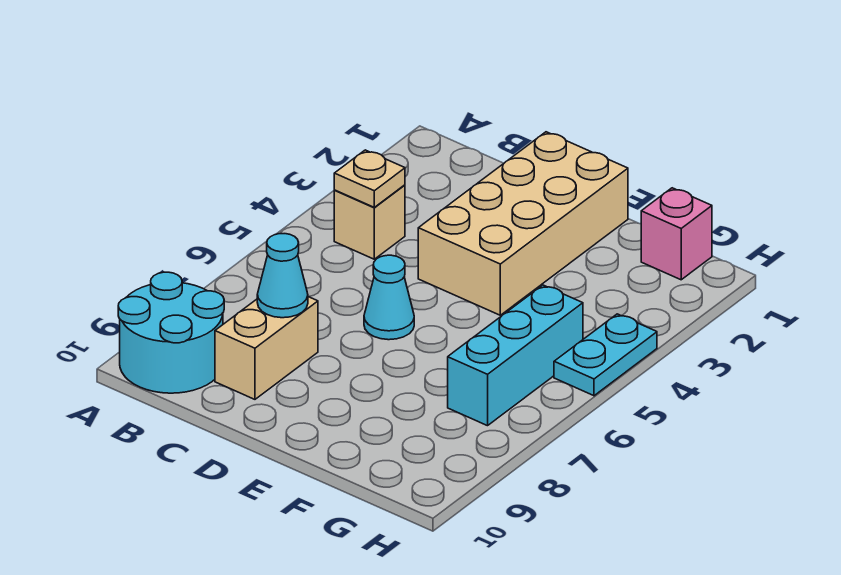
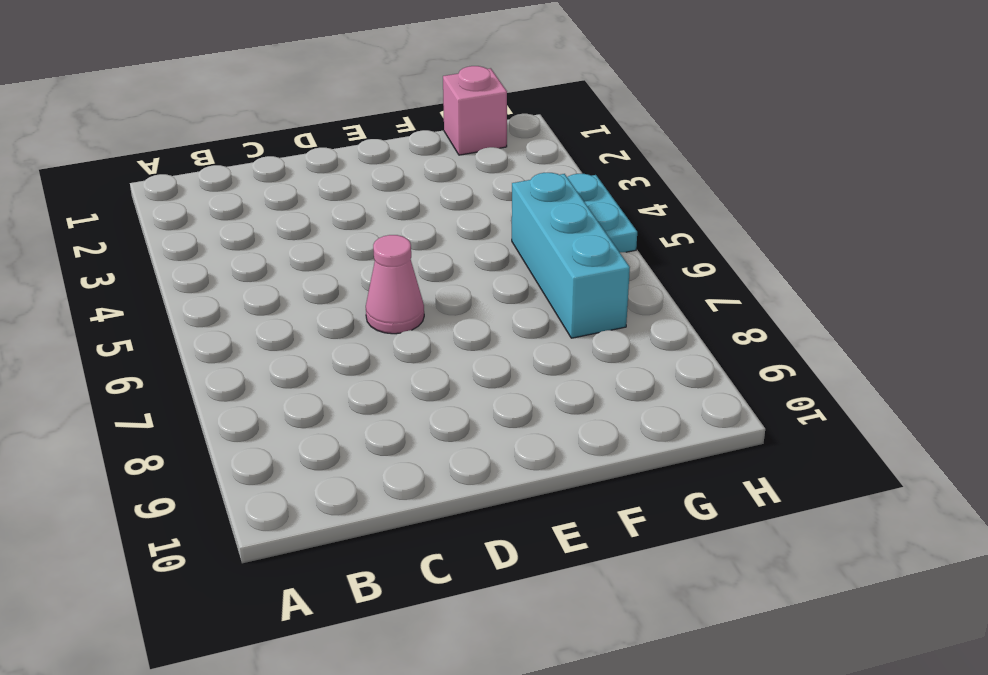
pink 1x1 cone [366,235,424,334] -> cyan 1x1 cone [364,255,414,340]
none -> cyan 2x2 round brick [118,272,224,393]
none -> tan 1x1 brick [334,185,405,259]

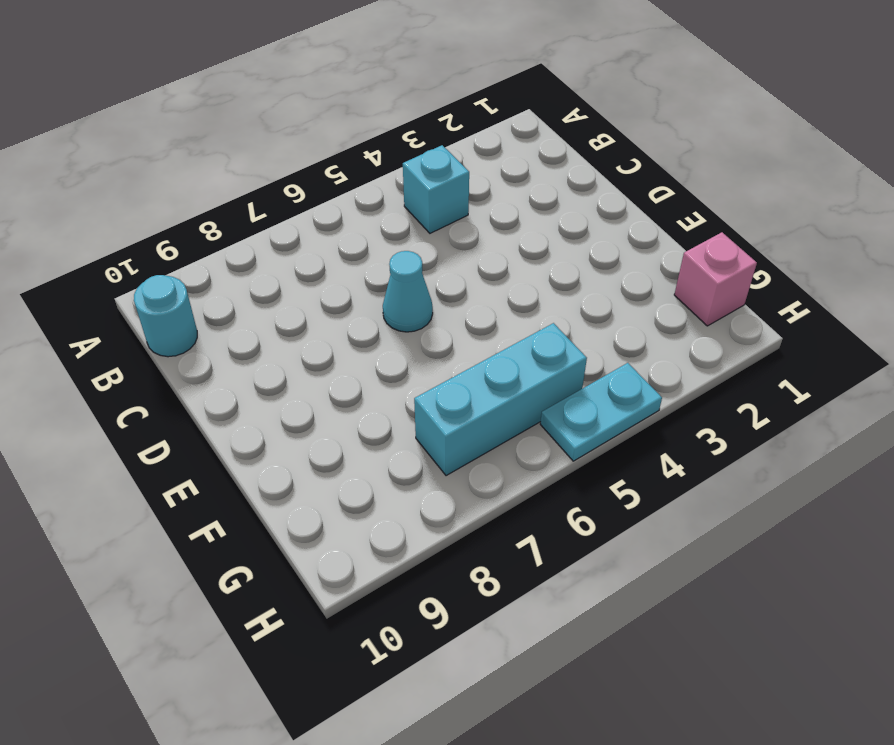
cyan 1x1 brick [403,145,469,233] -> tan 1x1 brick [334,185,405,259]
cyan 1x1 round brick [134,275,197,357] -> cyan 2x2 round brick [118,272,224,393]
none -> tan 1x2 brick [215,297,318,399]
none -> tan 2x4 brick [418,132,628,315]

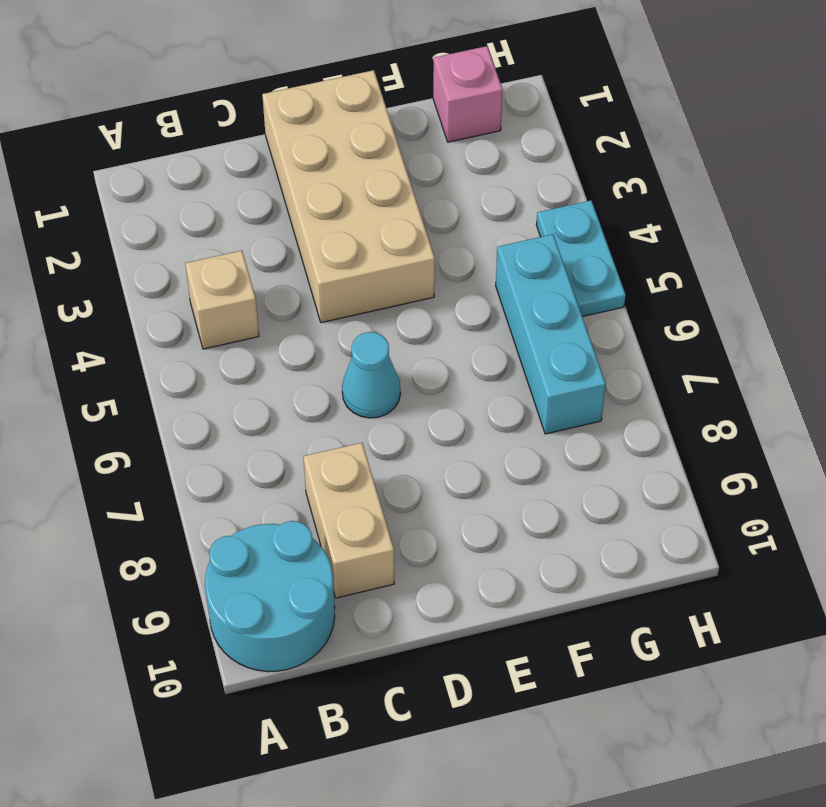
none -> tan 1x1 plate [334,150,405,207]
none -> cyan 1x1 cone [257,234,308,318]

